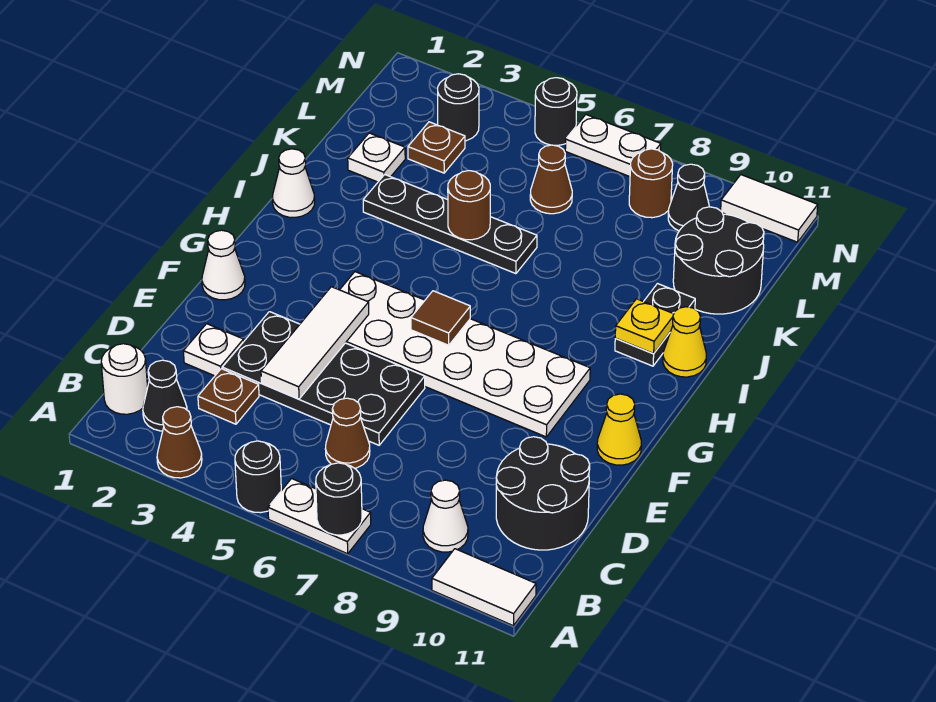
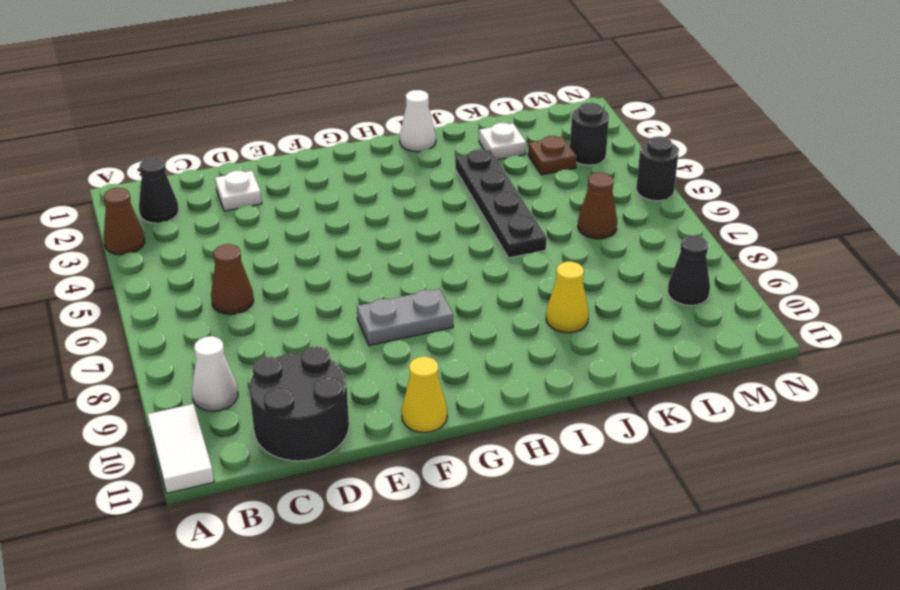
grey 1x2 plate [357,289,453,346] -> white 2x6 plate [340,272,590,437]
yellow 1x1 cone [546,262,589,333] -> yellow 1x1 cone moved to [663,307,706,377]
none -> black 1x1 round brick [235,441,281,513]
none -> white 1x2 plate [268,479,371,554]
none -> white 1x1 round brick [101,344,148,414]
none -> brown 1x1 plate [198,369,259,424]

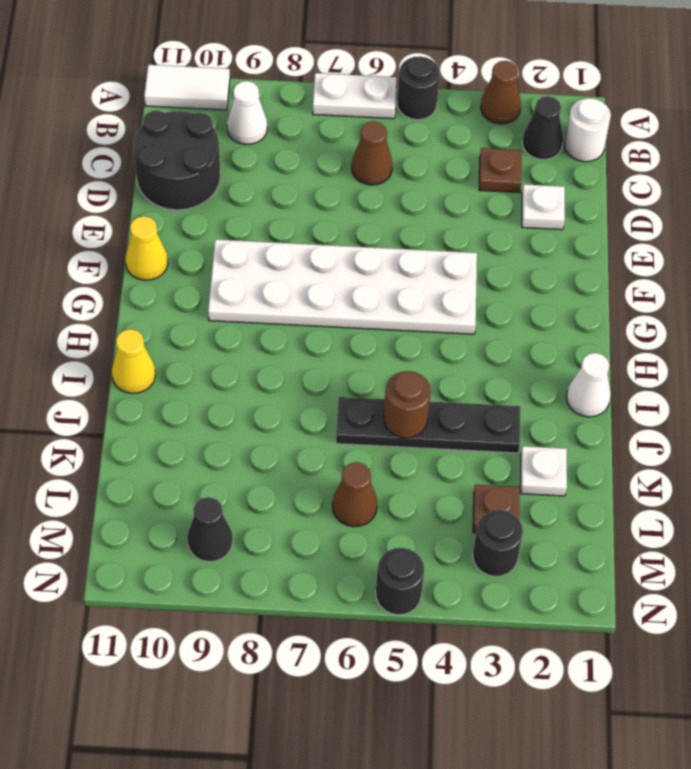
none -> black 2x4 plate [222,312,425,445]
none -> white 1x1 cone [202,230,245,300]
none -> black 1x2 plate [615,284,695,366]
none -> black 2x2 round brick [673,207,764,314]

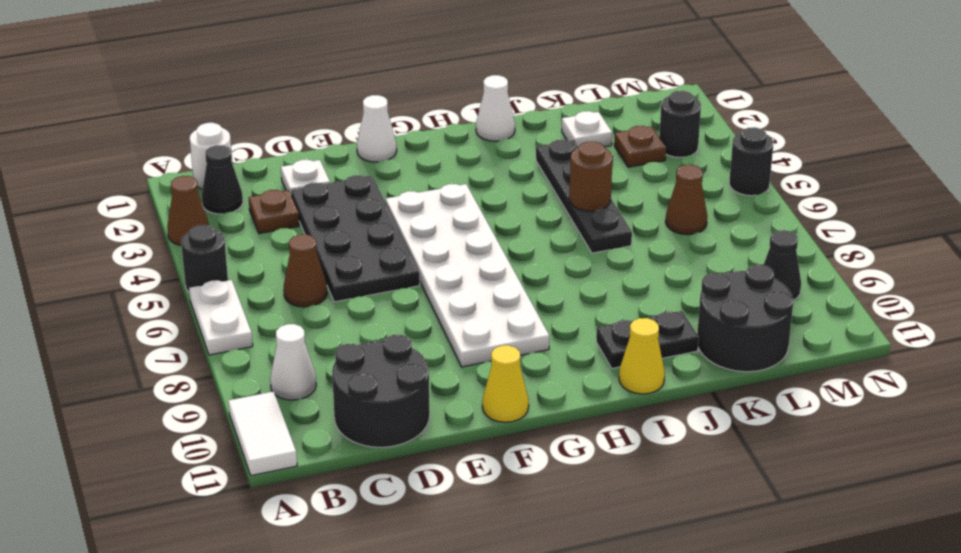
none -> brown 1x1 round brick [629,149,673,218]
none -> white 1x2 plate [565,115,661,177]
none -> white 1x2 tile [721,175,818,242]
none -> black 1x1 round brick [316,463,362,535]

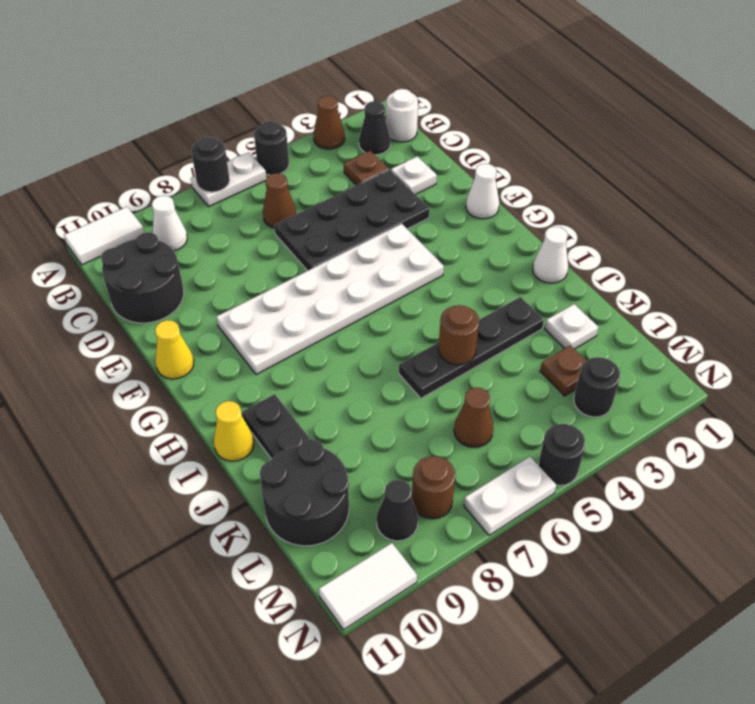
none -> white 1x3 tile [261,287,369,399]
none -> brown 1x1 tile [411,291,470,345]
none -> yellow 1x1 plate [615,299,674,354]

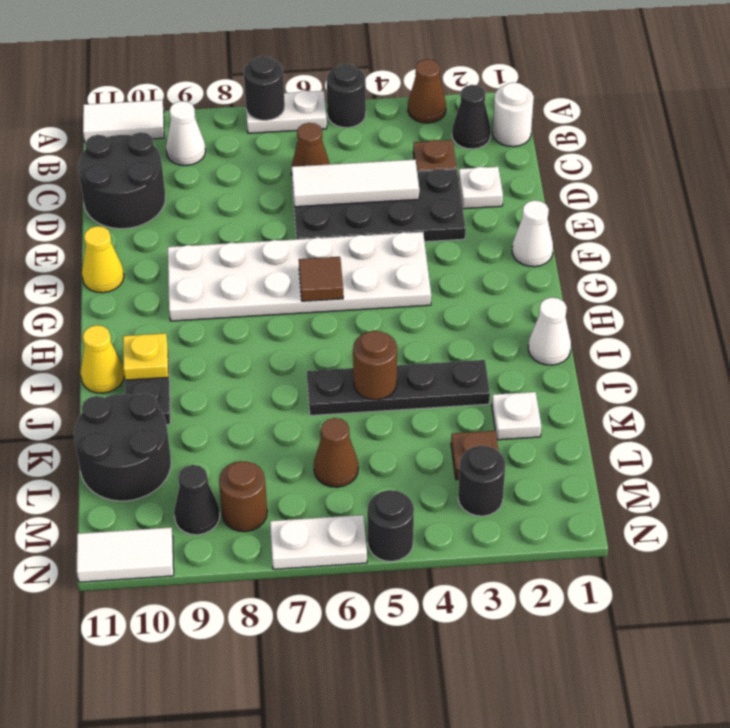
white 1x3 tile [292,159,419,207] -> white 1x3 tile turned to [261,287,369,399]

